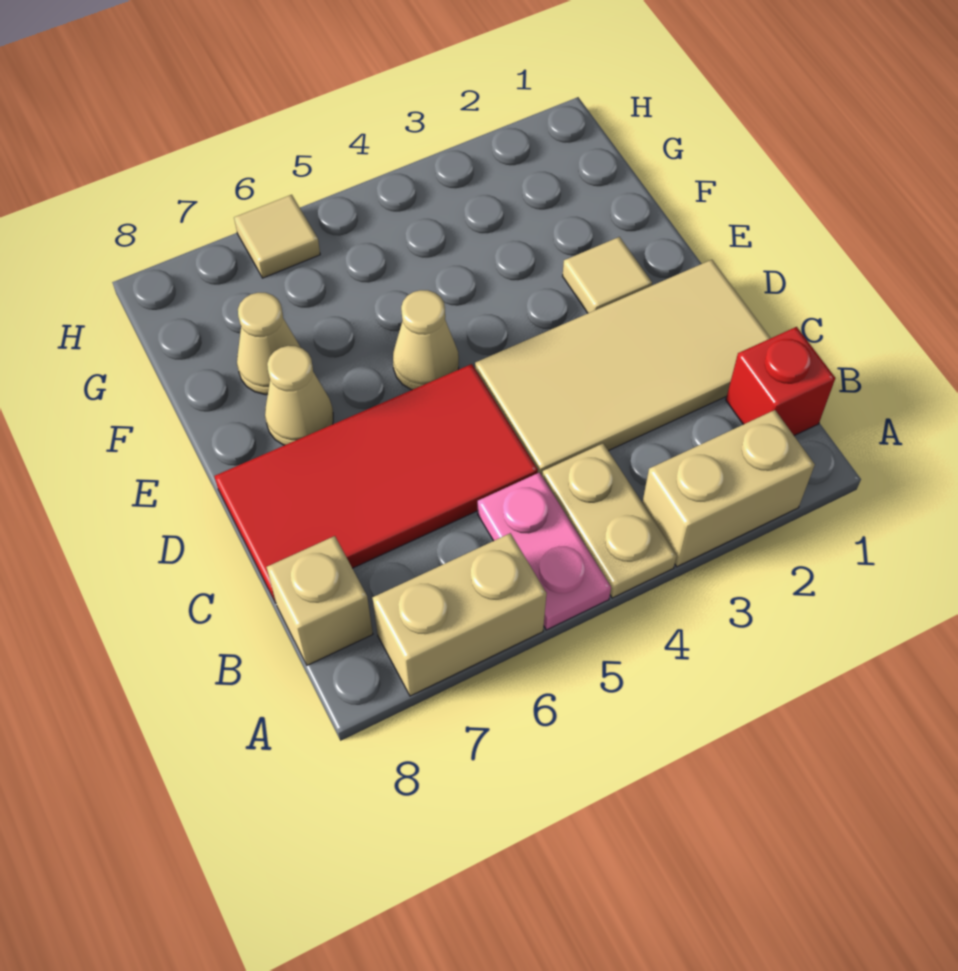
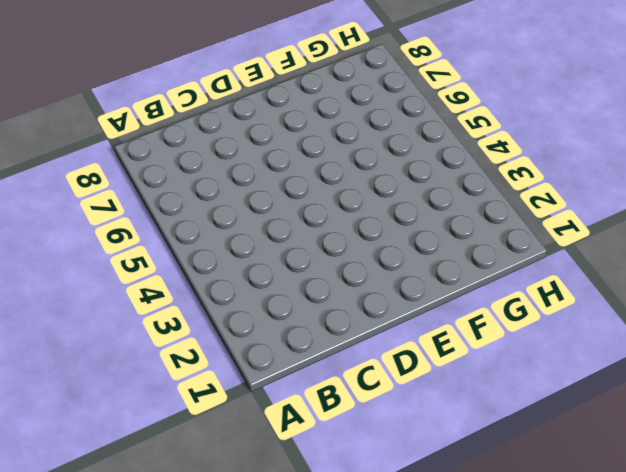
none -> tan 1x2 brick [642,410,815,567]
none -> tan 1x2 plate [542,444,677,598]
none -> pink 1x2 plate [478,473,611,630]

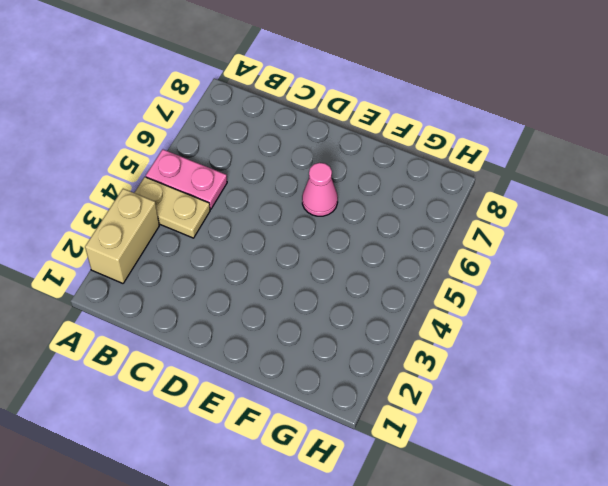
pink 1x1 cone [302,163,338,216] -> none
none -> tan 1x2 brick [372,533,547,696]
none -> red 1x1 brick [726,327,835,436]
none -> tan 1x1 brick [266,536,373,665]

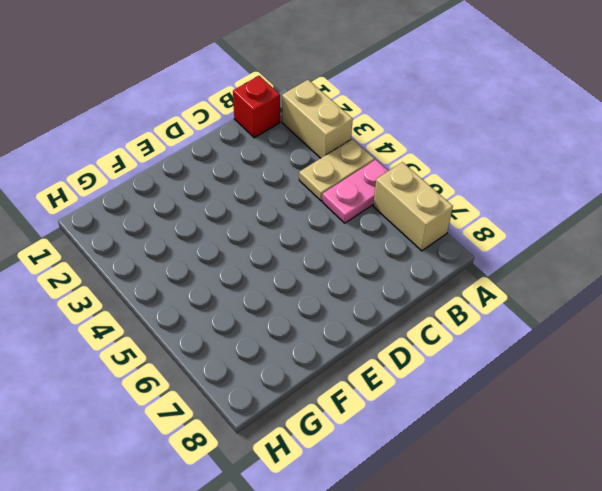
none -> tan 1x1 brick [266,536,373,665]
none -> tan 2x4 tile [475,260,770,475]
none -> red 2x4 tile [214,364,538,603]

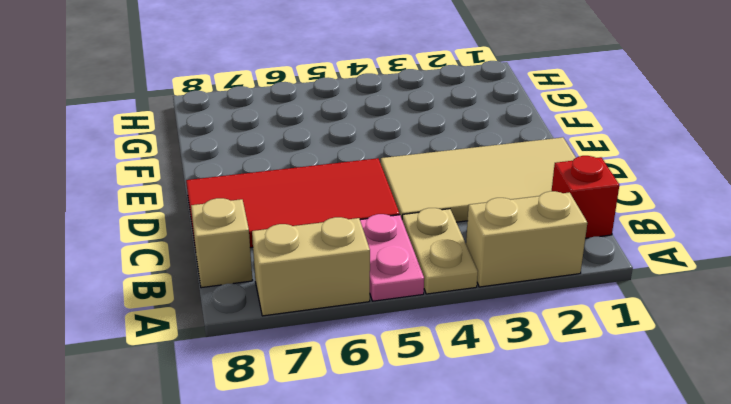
none -> tan 1x1 tile [563,237,652,313]
none -> tan 1x1 cone [393,290,459,390]
none -> tan 1x1 cone [265,346,333,445]

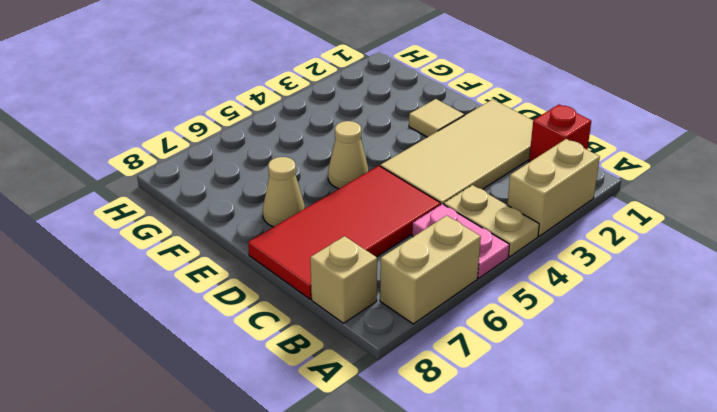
none -> tan 1x1 cone [237,293,300,395]
none -> tan 1x1 tile [234,195,320,278]

